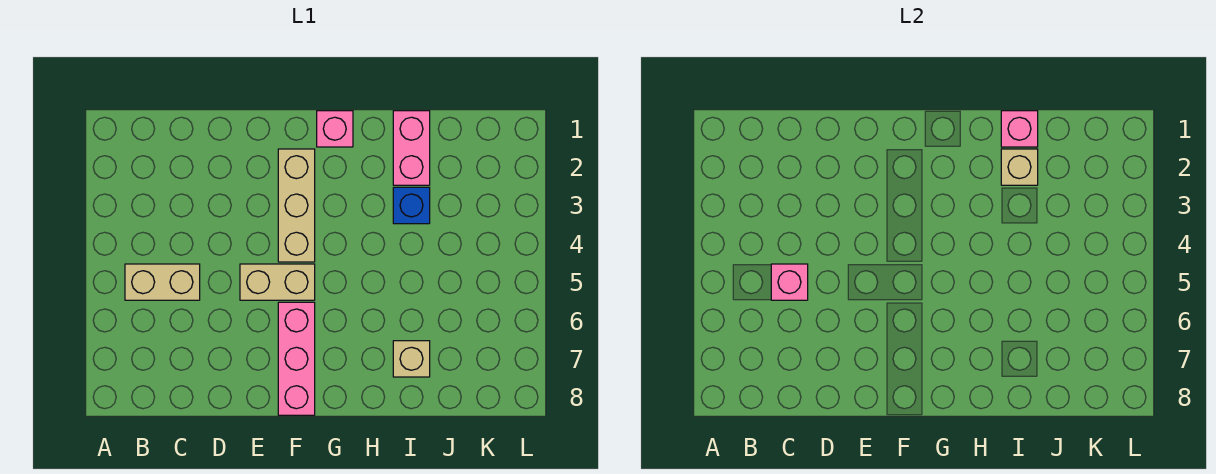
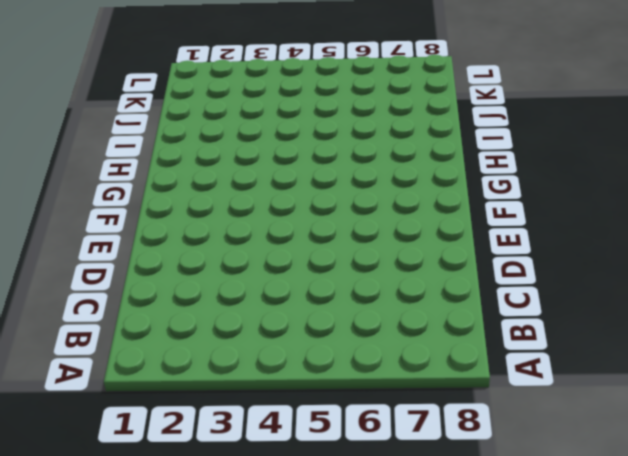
none -> tan 1x2 brick [125,264,200,300]
none -> tan 1x2 brick [240,264,315,300]

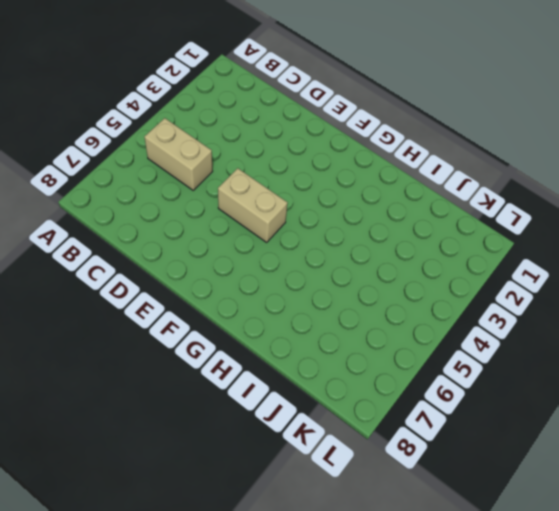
none -> tan 1x3 brick [278,149,315,262]
none -> pink 1x3 brick [278,302,315,415]

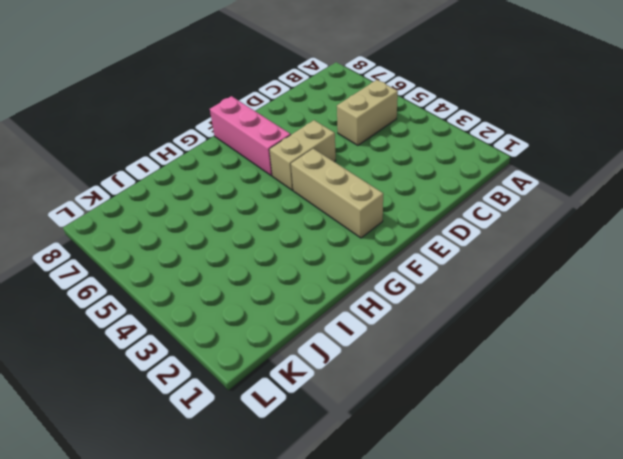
none -> pink 1x1 brick [317,111,353,147]
none -> pink 1x2 brick [393,111,430,185]

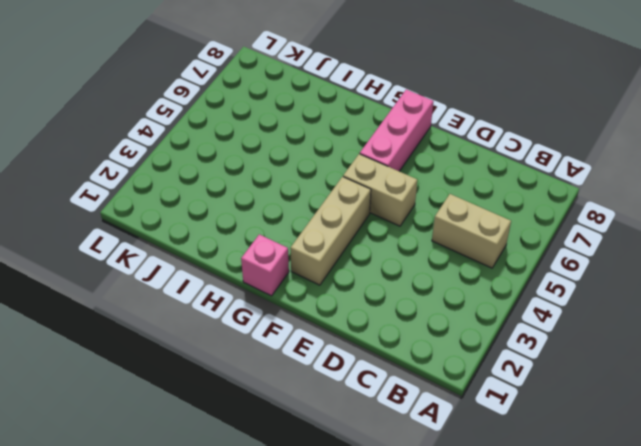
none -> pink 1x2 brick [393,111,430,185]
none -> blue 1x1 brick [393,187,430,224]

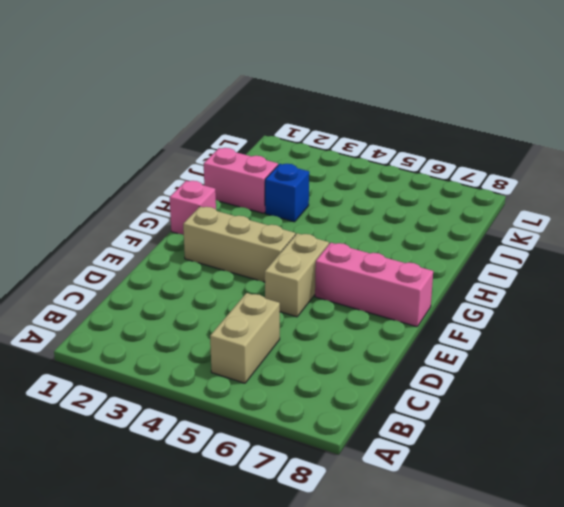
none -> tan 1x1 brick [393,341,430,377]
none -> pink 1x1 brick [771,264,808,300]

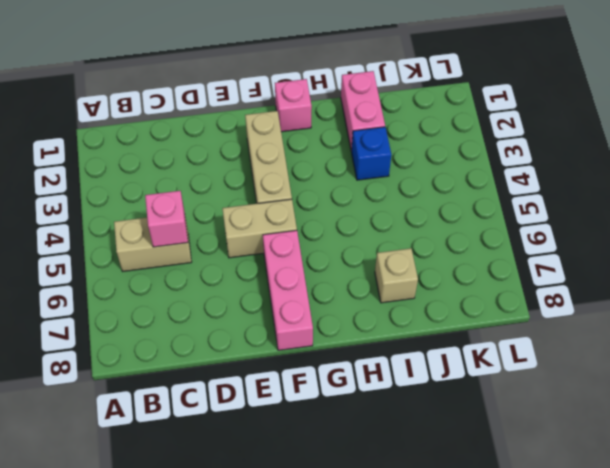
none -> pink 1x1 brick [1001,111,1038,147]
none -> tan 1x1 brick [1001,149,1038,185]

